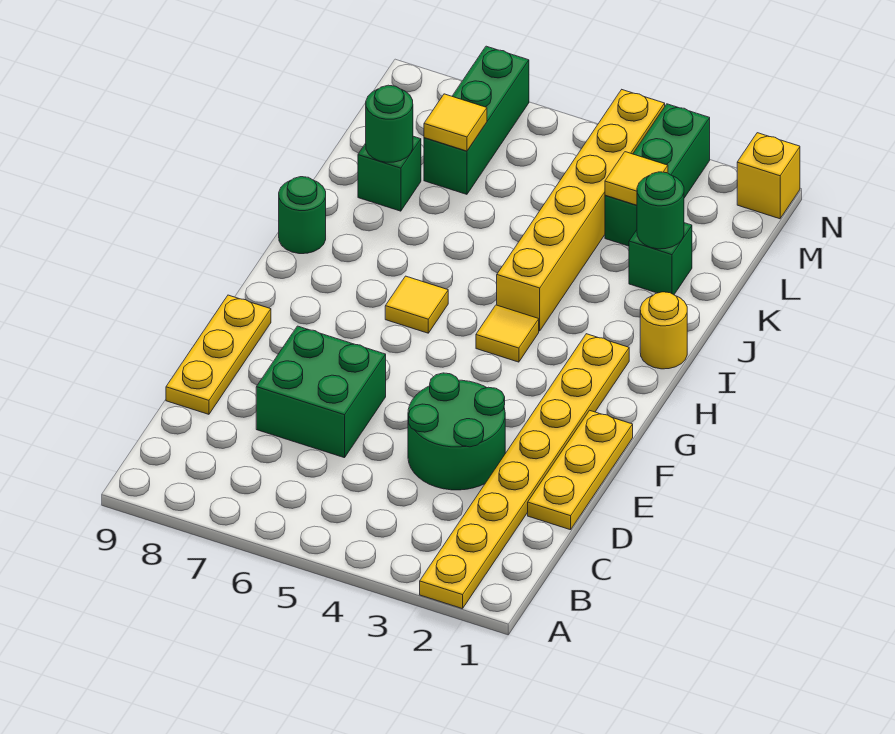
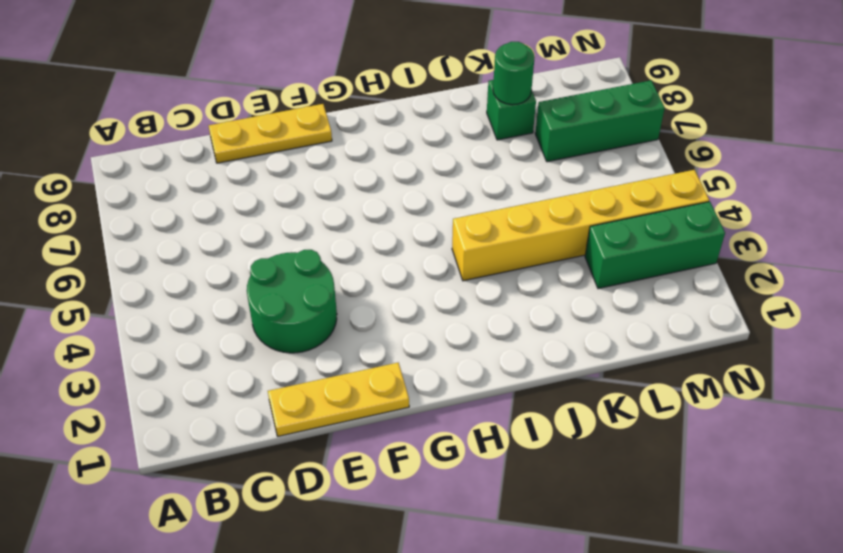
none -> yellow 1x8 plate [420,334,629,609]
none -> green 2x2 brick [256,326,386,458]
none -> yellow 1x1 tile [476,305,539,362]

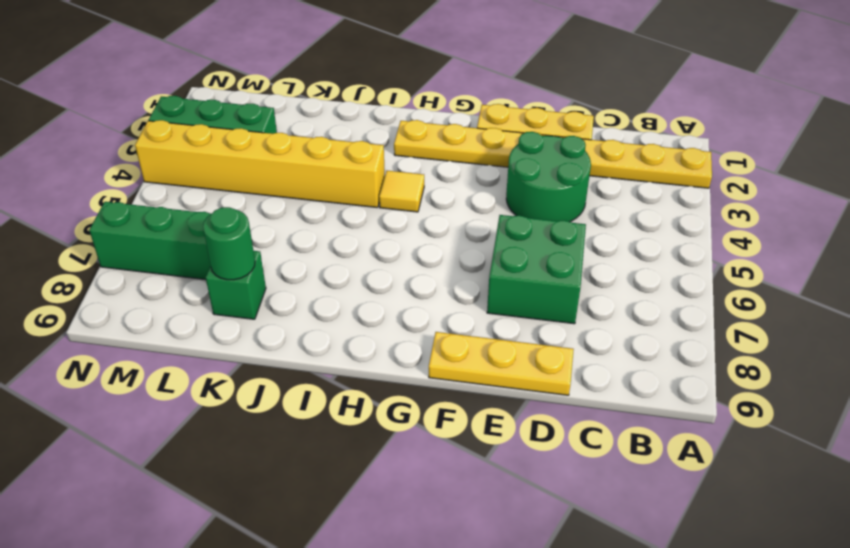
none -> yellow 1x1 tile [385,276,448,333]
none -> yellow 1x1 round brick [640,292,687,369]
none -> green 1x1 round brick [279,177,326,254]

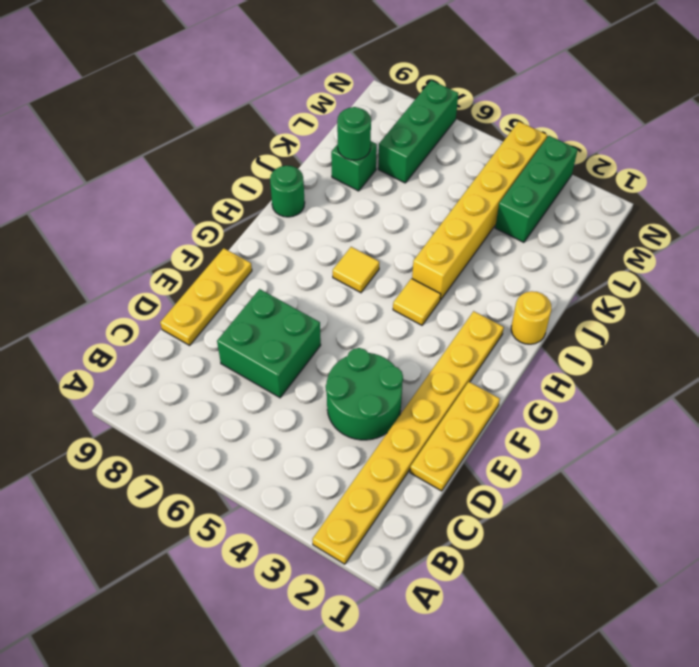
none -> green 1x1 brick [629,223,692,295]
none -> yellow 1x1 brick [737,133,800,219]
none -> green 1x1 round brick [637,172,684,249]

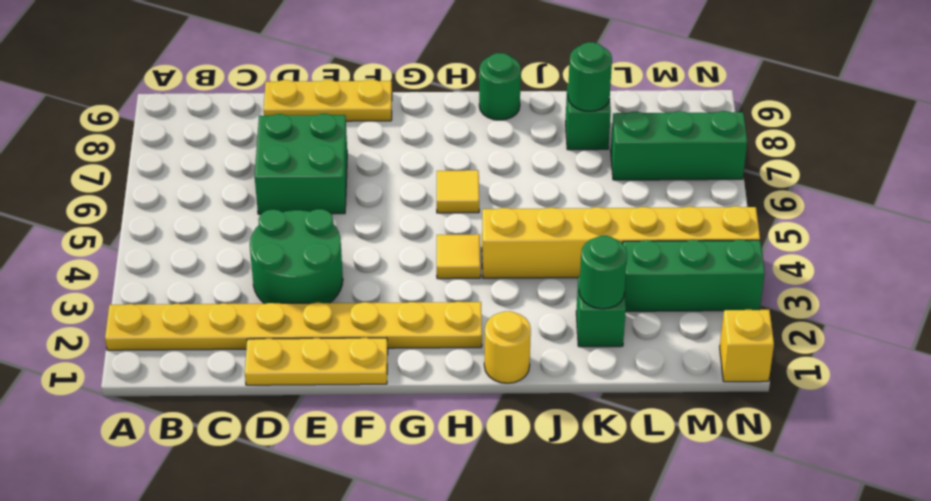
none -> yellow 1x1 tile [605,152,668,205]
none -> yellow 1x1 tile [424,94,487,151]

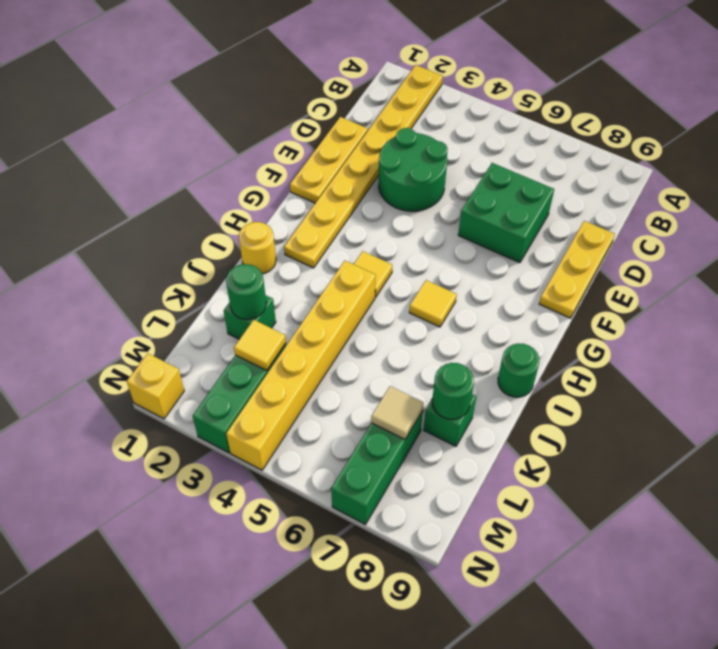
tan 1x1 tile [371,386,424,439] -> yellow 1x1 tile [424,94,487,151]

